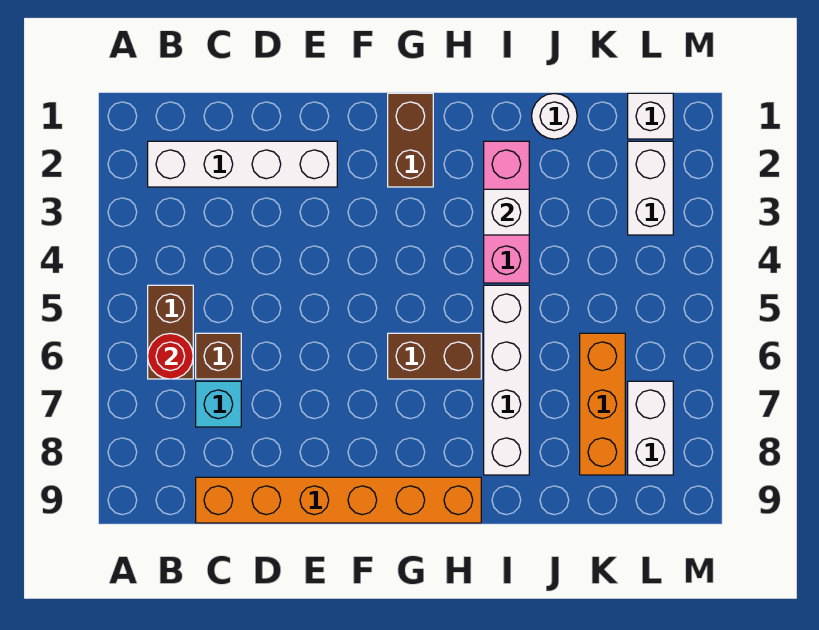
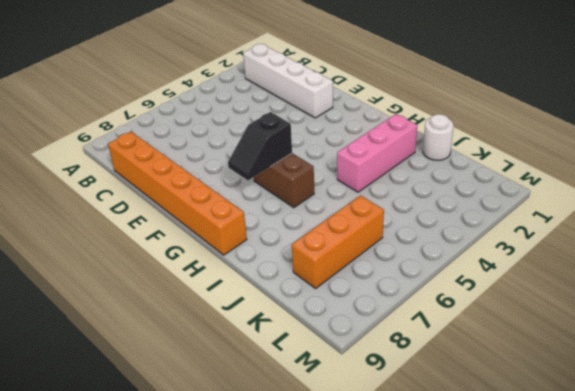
black 1x2 slope [228,112,292,180] -> none
none -> brown 1x2 brick [148,285,193,379]
none -> brown 1x1 brick [196,333,241,379]
none -> cyan 1x1 brick [196,381,241,427]

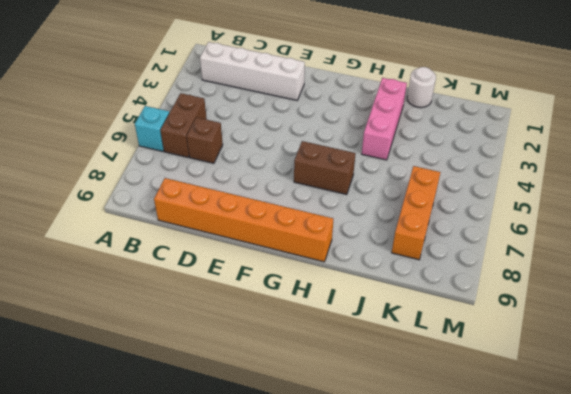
cyan 1x1 brick [135,106,169,152] -> cyan 1x1 brick moved to [196,381,241,427]
none -> brown 1x2 brick [388,93,433,187]
none -> white 1x4 brick [484,285,529,475]
none -> white 1x1 brick [628,93,673,139]

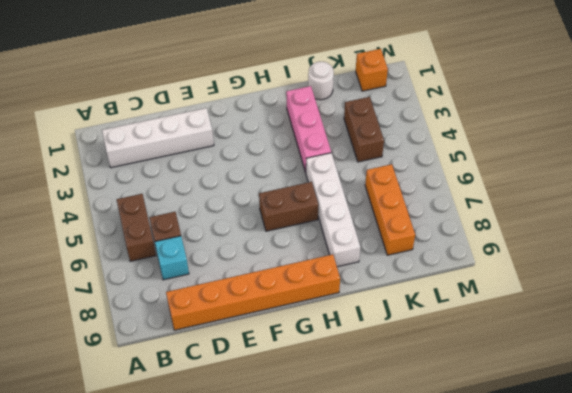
brown 1x2 brick [344,97,384,162] -> brown 1x2 brick moved to [388,93,433,187]
orange 1x1 brick [356,49,388,91] -> white 1x1 brick [628,93,673,139]
none -> white 1x2 brick [628,141,673,235]
none -> white 1x2 brick [628,381,673,475]
none -> red 1x1 round brick [148,333,193,379]

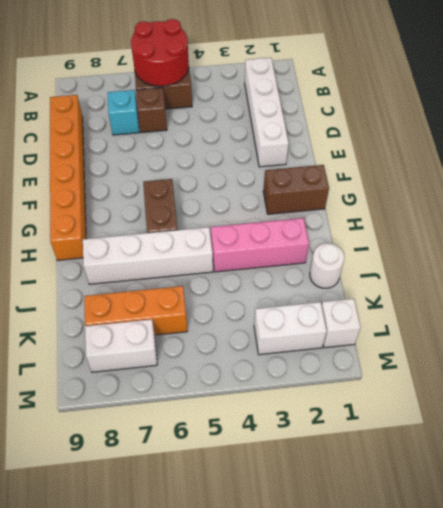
red 2x2 round brick [131,19,189,86] -> red 1x1 round brick [148,333,193,379]
none -> white 1x1 brick [484,189,529,235]

